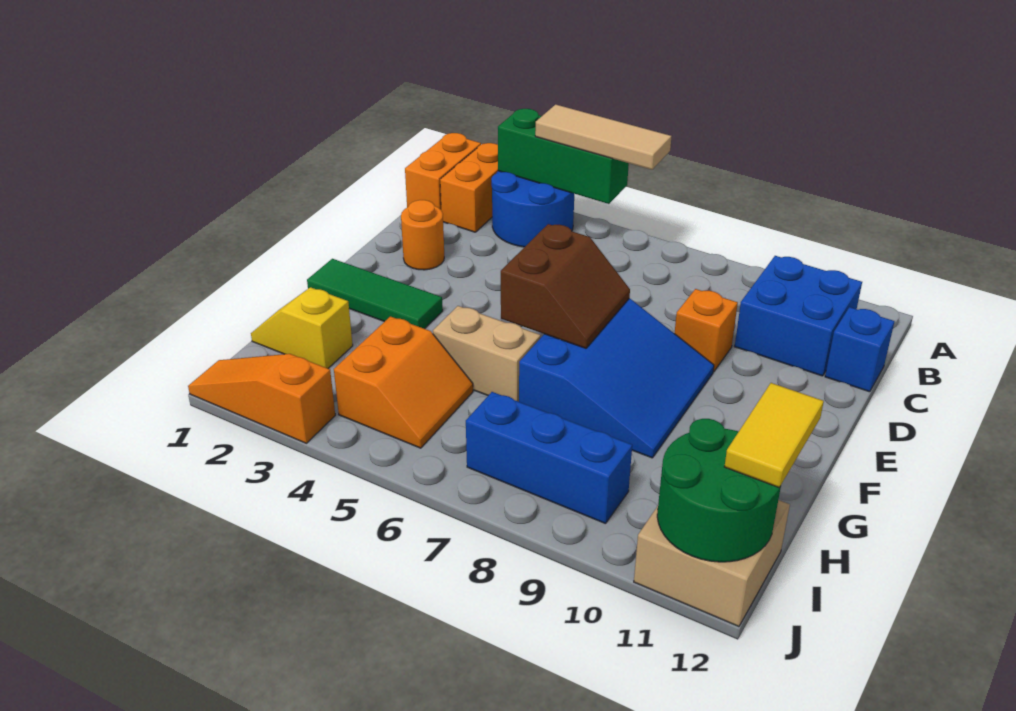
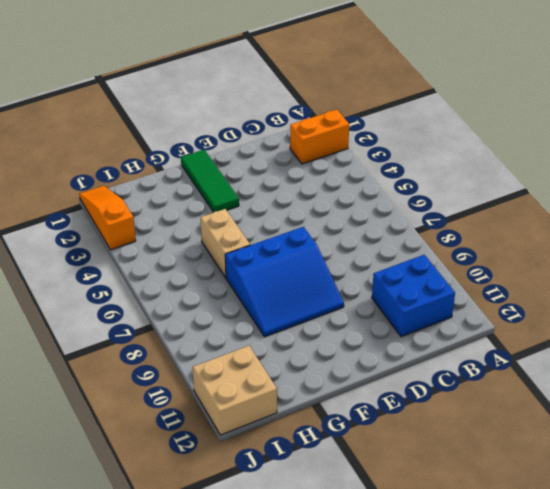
none -> orange 1x2 brick [405,133,481,210]
none -> blue 2x2 round brick [491,171,574,247]
none -> blue 1x1 brick [825,307,894,392]

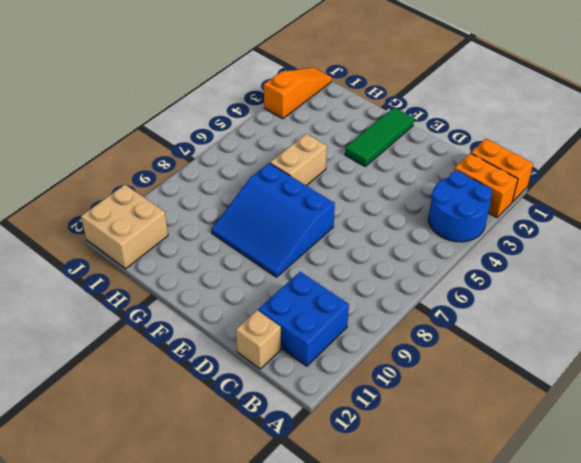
tan 1x1 brick [236,310,281,369] -> blue 1x1 brick [825,307,894,392]
none -> orange 1x1 round brick [401,200,444,270]
none -> orange 1x1 brick [674,289,738,372]
none -> yellow 1x2 slope [251,287,353,368]

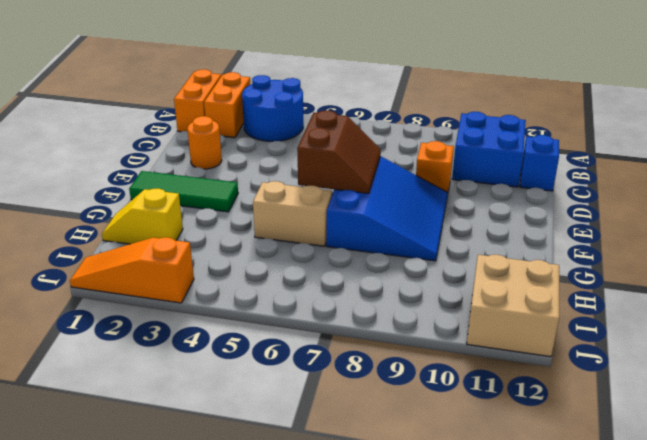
none -> orange 2x2 slope [334,316,473,448]
none -> blue 1x3 brick [466,392,632,524]
none -> green 1x3 brick [498,109,629,204]

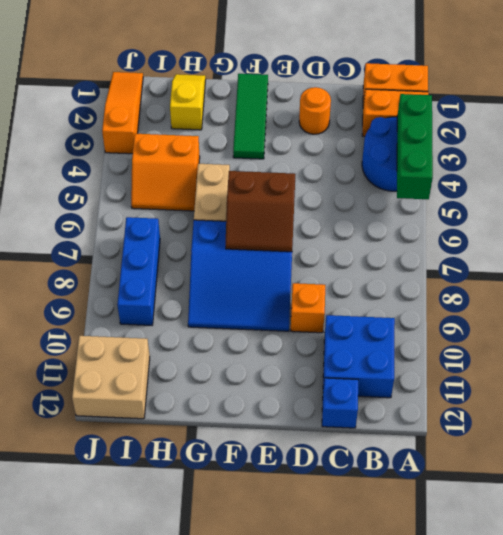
none -> green 2x2 round brick [657,419,781,562]
none -> tan 1x3 tile [535,104,672,170]
none -> yellow 1x2 tile [724,383,824,487]

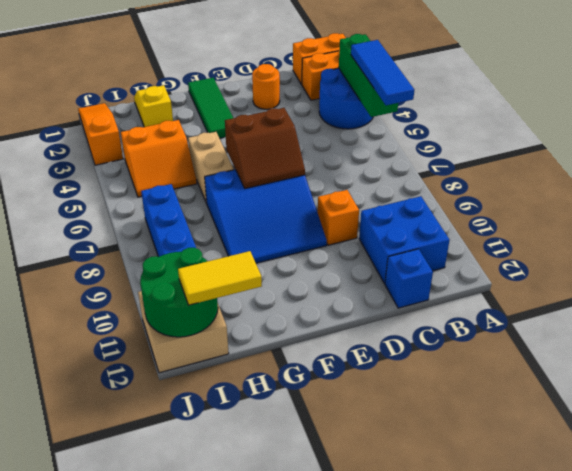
blue 1x3 tile [351,40,414,105] -> tan 1x3 tile [535,104,672,170]

